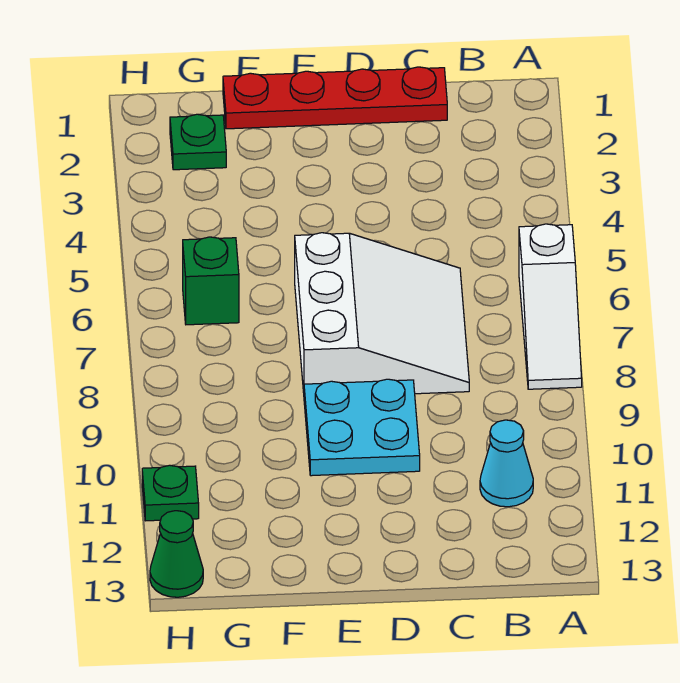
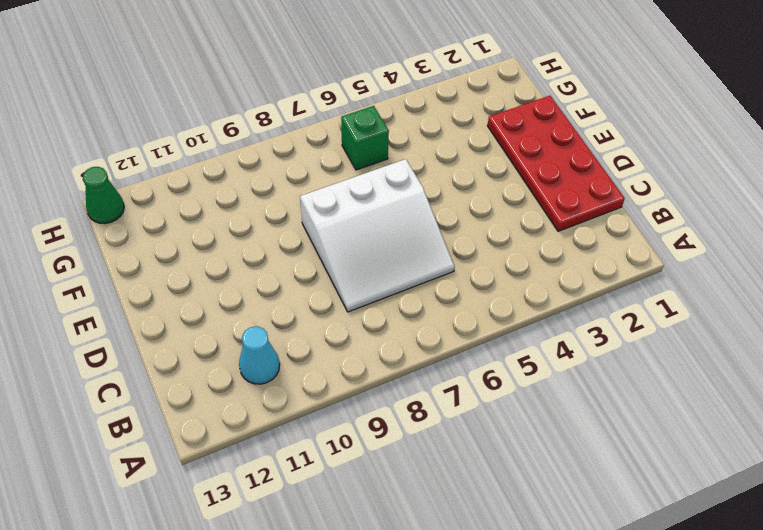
red 2x4 plate [487,96,625,231] -> red 1x4 plate [223,67,447,129]
none -> white 1x3 slope [519,224,582,389]
none -> cyan 2x2 plate [304,379,420,476]

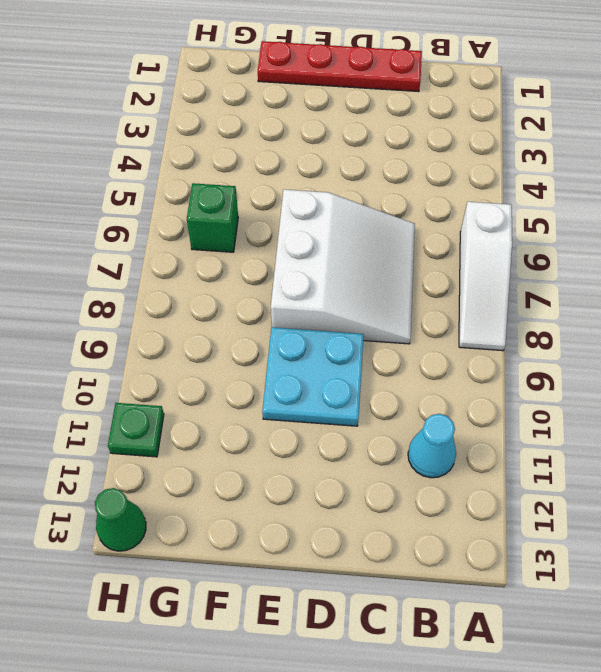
none -> green 1x1 plate [170,114,226,170]

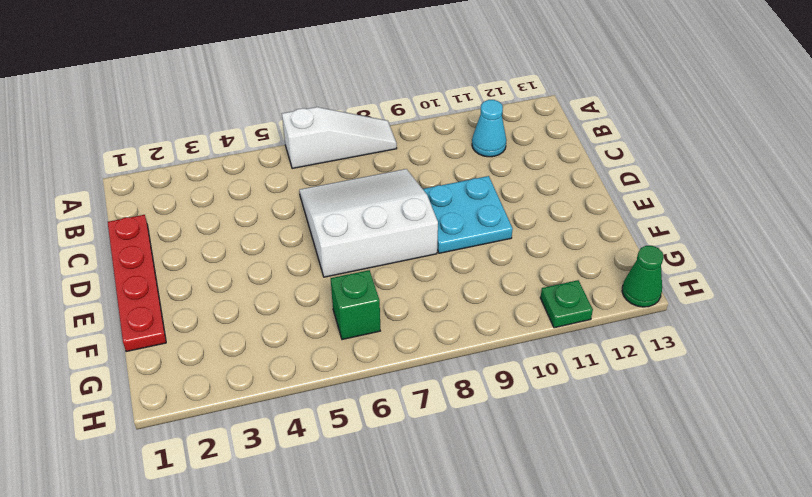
none -> green 1x1 plate [170,114,226,170]

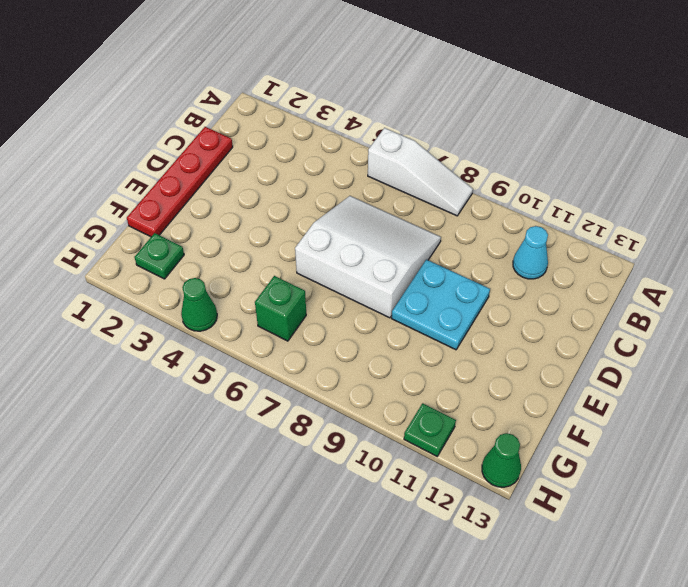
green 1x1 cone [181,278,217,331] -> none

